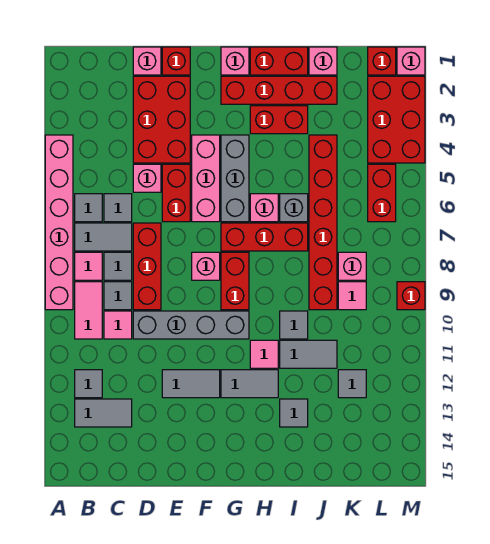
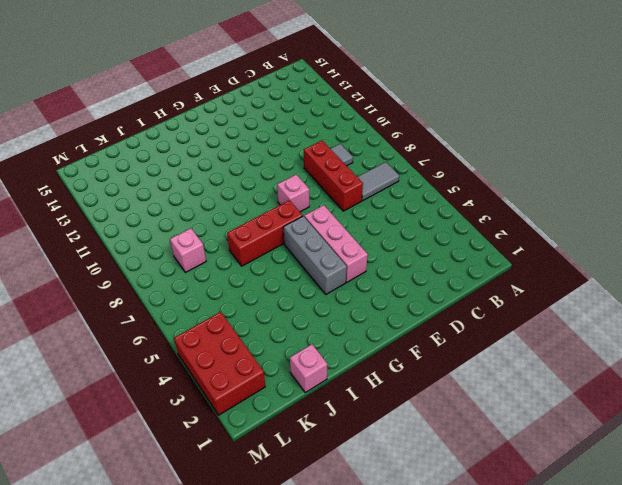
none -> pink 1x6 brick [45,135,73,310]
none -> grey 1x1 tile [75,194,102,222]
none -> pink 1x1 tile [75,252,102,280]
none -> pink 1x2 tile [75,282,102,339]

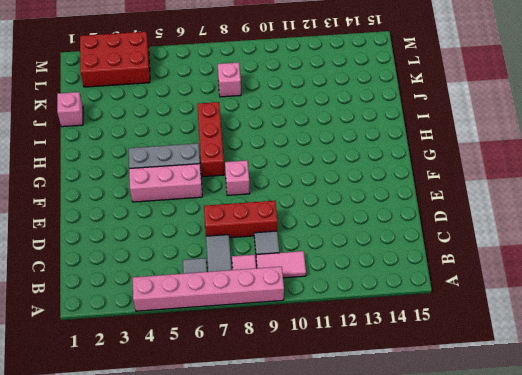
none -> grey 1x1 tile [75,370,102,398]
none -> grey 1x2 tile [75,399,132,427]
none -> grey 1x1 tile [104,194,132,222]
none -> grey 1x1 tile [104,252,132,280]

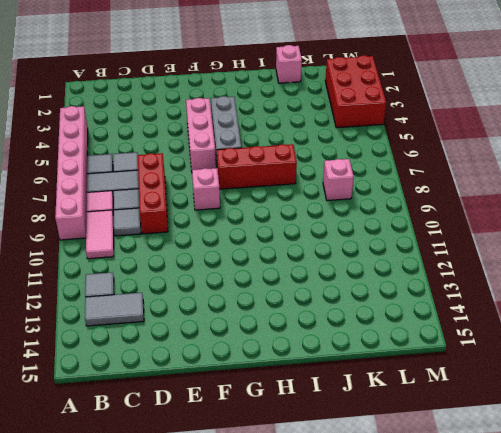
none -> pink 1x1 tile [104,311,132,339]
none -> pink 1x1 brick [133,47,161,75]
none -> red 2x3 brick [133,76,190,163]
none -> pink 1x1 brick [133,164,161,192]

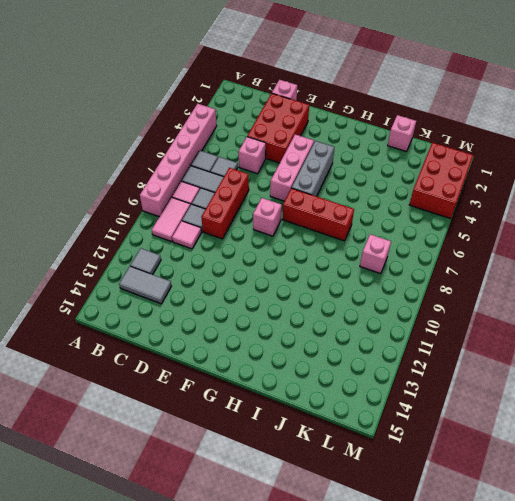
none -> grey 1x4 brick [133,311,249,339]
none -> red 1x1 brick [162,47,190,75]
none -> red 1x2 brick [162,164,190,222]
none -> grey 1x2 tile [162,370,220,398]

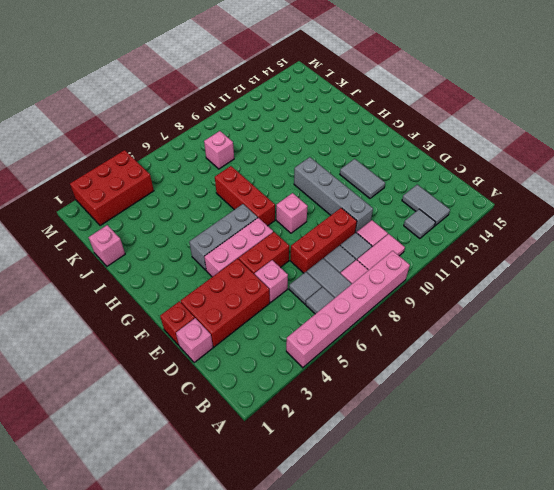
none -> pink 1x1 brick [221,47,249,75]
none -> red 1x4 brick [221,76,337,104]
none -> red 1x2 brick [221,252,249,310]
none -> grey 1x2 tile [221,370,278,398]

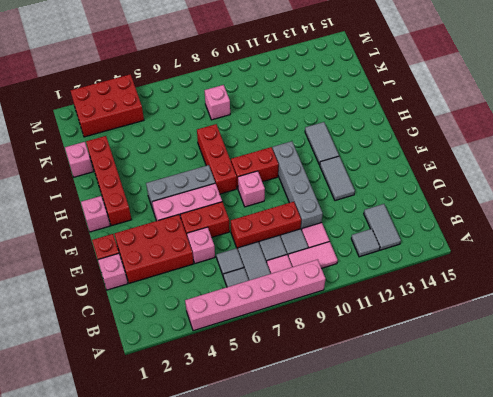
none -> red 1x2 brick [250,47,308,75]
none -> red 1x2 brick [250,106,308,134]
none -> pink 1x1 brick [250,194,278,222]
none -> pink 1x1 tile [250,340,278,368]

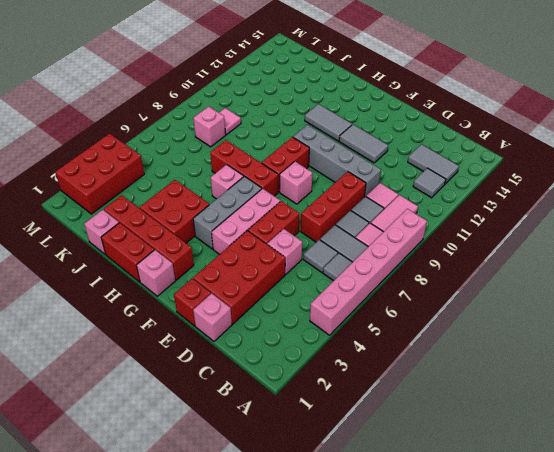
red 2x2 brick [140,180,209,243] -> red 1x2 brick [250,106,308,134]
none -> pink 1x1 tile [250,340,278,368]
none -> grey 1x1 brick [280,194,308,222]
none -> grey 1x1 tile [280,311,308,339]
none -> grey 1x2 tile [280,340,337,368]

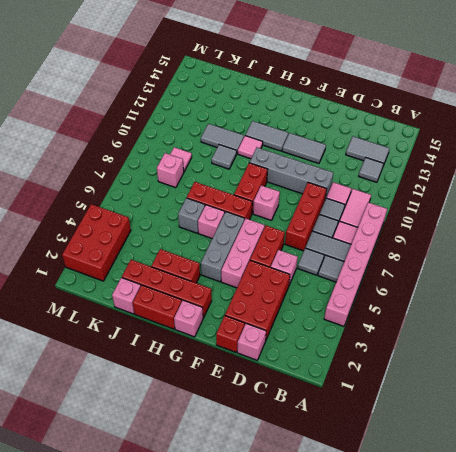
none -> grey 1x1 tile [280,399,308,427]
none -> red 1x6 brick [309,135,337,310]
none -> grey 1x1 tile [338,370,366,398]
none -> red 1x1 brick [368,47,396,75]

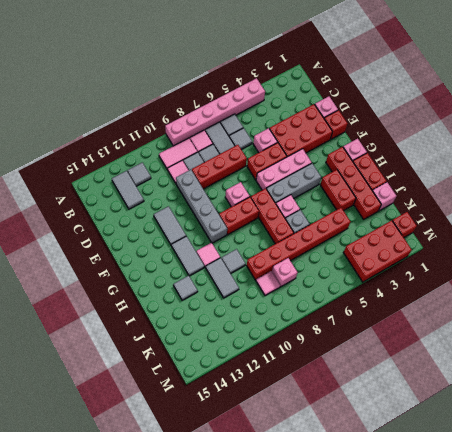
none -> grey 1x1 tile [338,370,366,398]
none -> red 1x2 brick [368,164,396,222]
none -> pink 1x1 brick [397,47,425,75]
none -> red 1x1 brick [397,282,425,310]

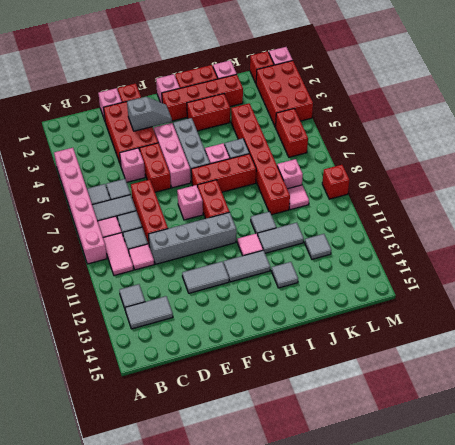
grey 1x2 slope [127,97,172,131] -> none

